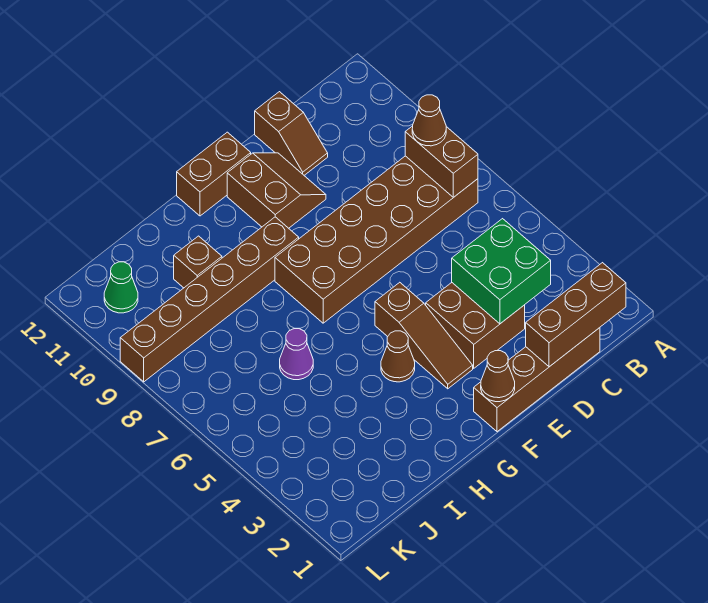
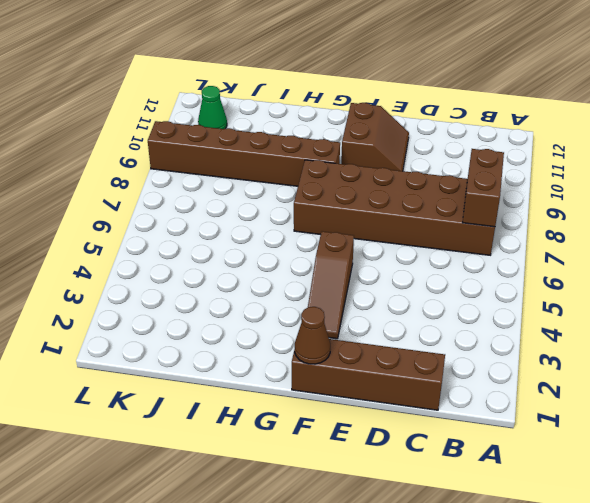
none -> brown 2x2 brick [426,283,525,368]
none -> brown 1x2 slope [255,92,328,175]
none -> brown 1x2 brick [177,132,251,216]

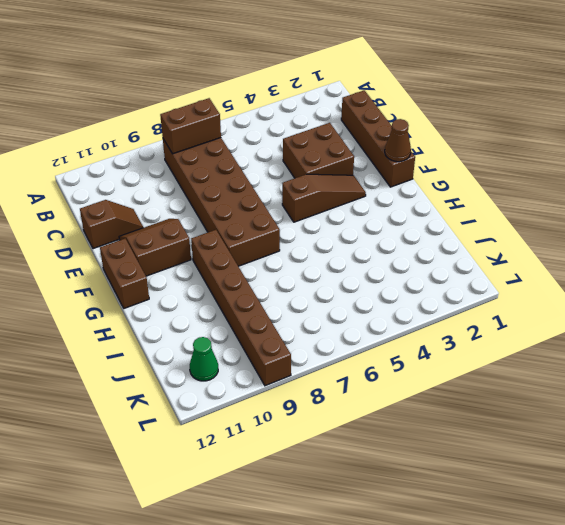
none -> brown 1x1 cone [381,331,415,382]
none -> purple 1x1 cone [280,329,313,380]
none -> brown 1x1 brick [174,236,222,288]

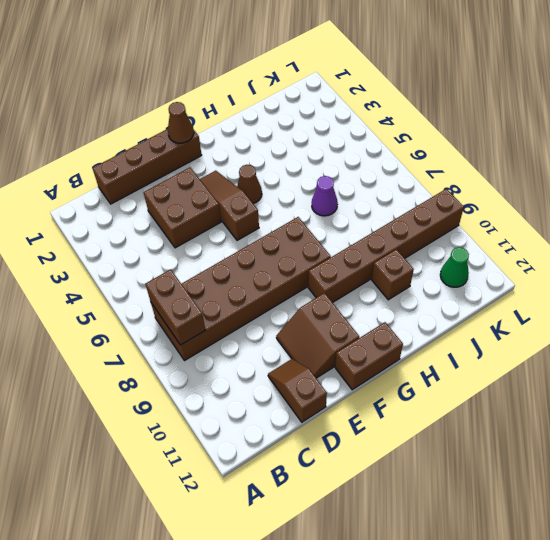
none -> brown 1x3 brick [526,263,626,367]
none -> green 2x2 brick [452,219,551,324]
none -> brown 1x1 cone [412,95,446,146]

